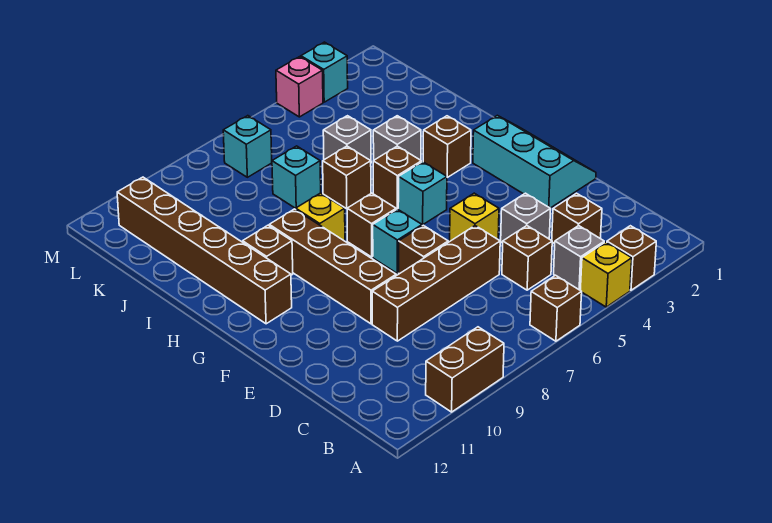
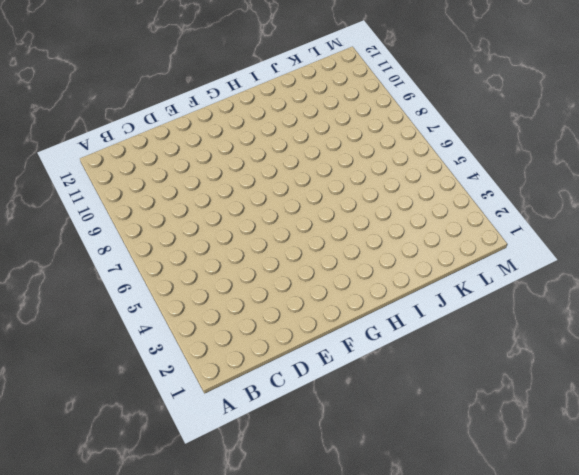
none -> brown 1x1 brick [607,226,656,290]
none -> yellow 1x1 brick [580,242,632,307]
none -> brown 1x1 brick [530,275,582,341]

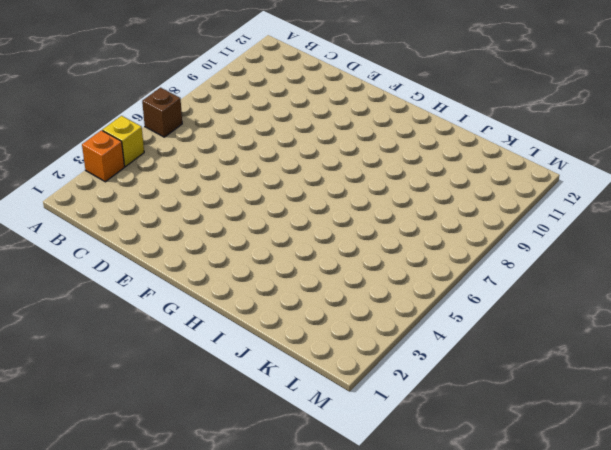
orange 1x1 brick [82,130,124,182] -> brown 1x1 brick [607,226,656,290]
none -> brown 1x2 brick [426,327,504,412]
none -> grey 1x1 brick [554,226,604,290]
none -> brown 1x1 brick [552,193,602,244]

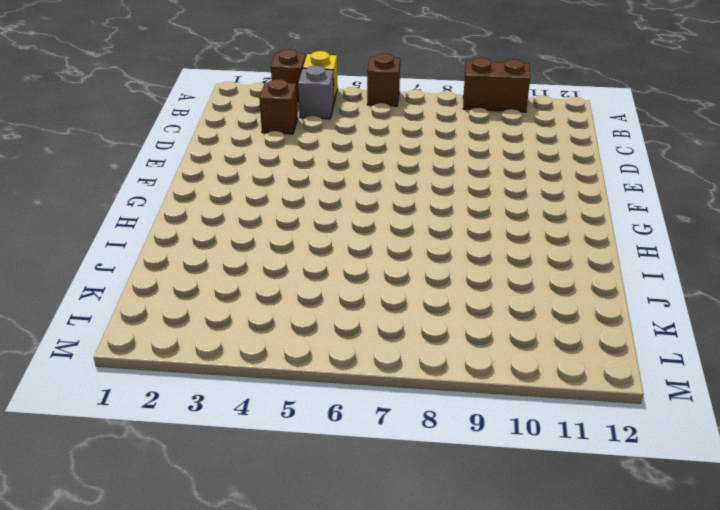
none -> brown 1x1 brick [502,226,552,290]
none -> grey 1x1 brick [501,193,551,243]
none -> brown 1x4 brick [372,226,500,341]

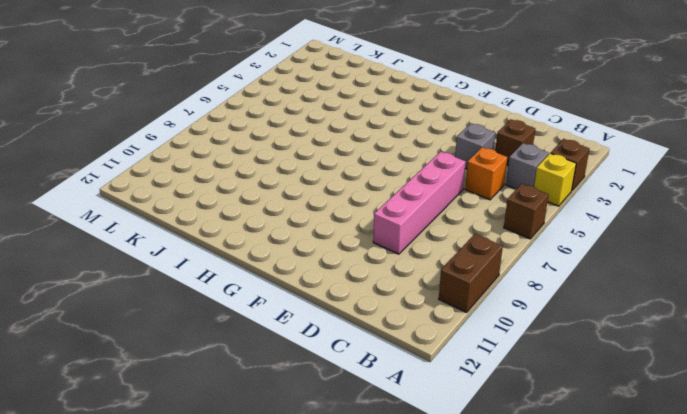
orange 1x1 brick [465,147,507,200] -> brown 1x1 brick [502,226,552,290]
pink 1x4 brick [373,152,466,254] -> brown 1x4 brick [372,226,500,341]
none -> cyan 2x3 slope [473,115,596,208]
none -> yellow 1x1 brick [450,193,499,241]
none -> brown 1x1 brick [399,225,448,274]

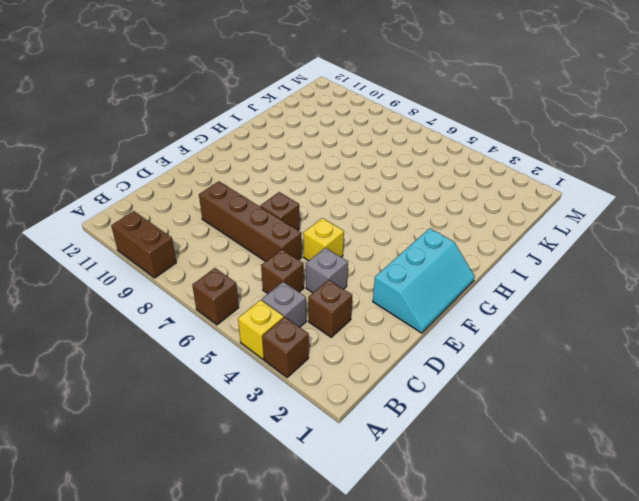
none -> brown 1x4 brick [269,209,396,324]
none -> cyan 1x1 brick [373,209,422,273]
none -> cyan 1x1 brick [398,162,447,225]

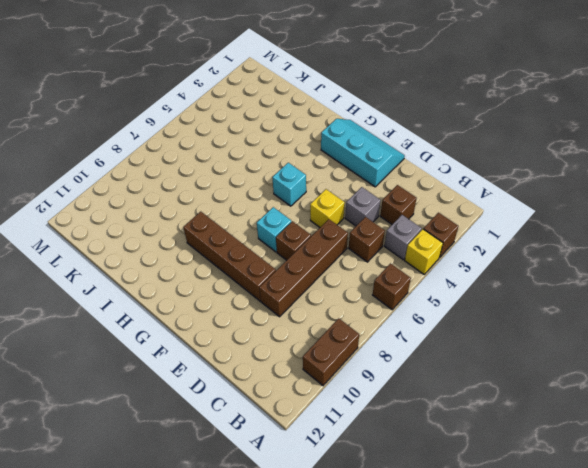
none -> brown 1x1 brick [347,193,396,257]
none -> brown 1x6 brick [117,177,292,324]
none -> brown 1x1 brick [423,116,471,178]

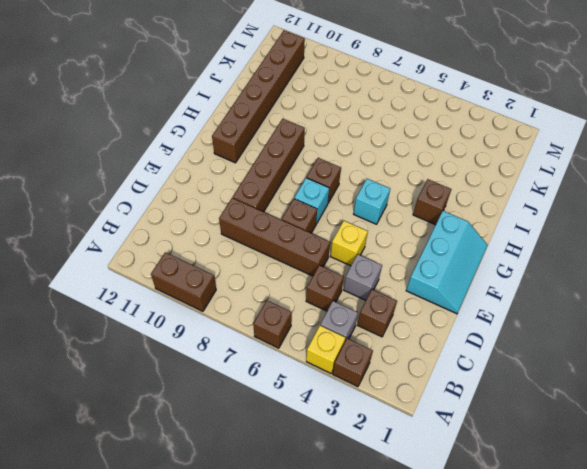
none -> brown 1x1 brick [373,146,421,209]
none -> yellow 1x1 brick [296,193,345,241]
none -> brown 1x1 brick [243,225,293,275]

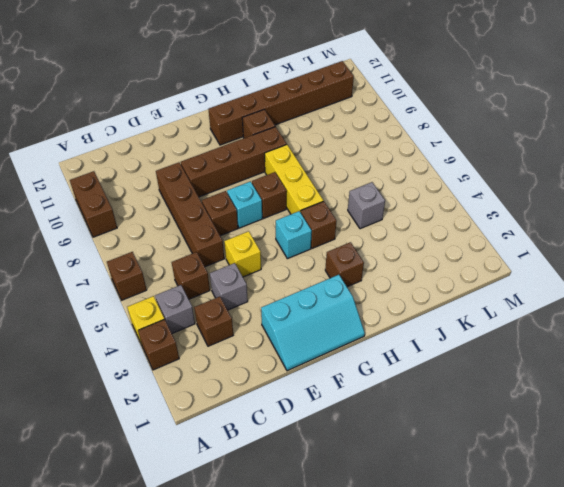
yellow 1x3 brick [265,145,323,214] -> yellow 1x1 brick [296,193,345,241]
none -> grey 1x1 brick [373,116,421,160]
none -> brown 1x1 brick [323,146,371,209]
none -> cyan 1x1 brick [272,146,321,208]

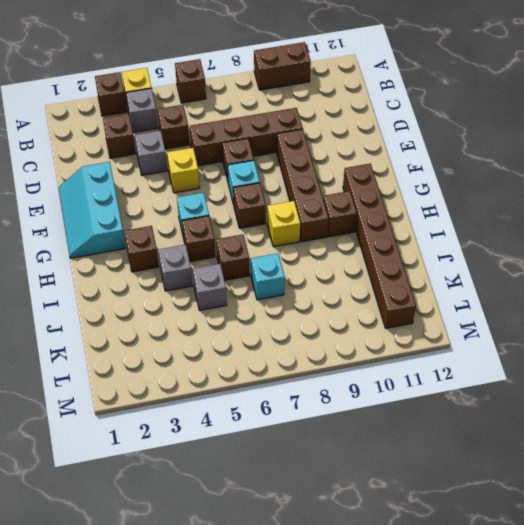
none -> cyan 1x1 brick [223,116,272,177]
none -> cyan 1x1 brick [301,42,348,102]
none -> pink 1x1 brick [276,57,323,117]

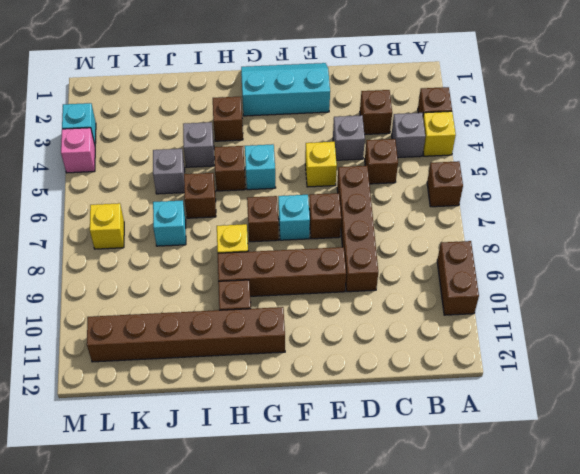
yellow 1x1 brick [90,203,124,249] -> cyan 1x1 brick [223,116,272,177]

